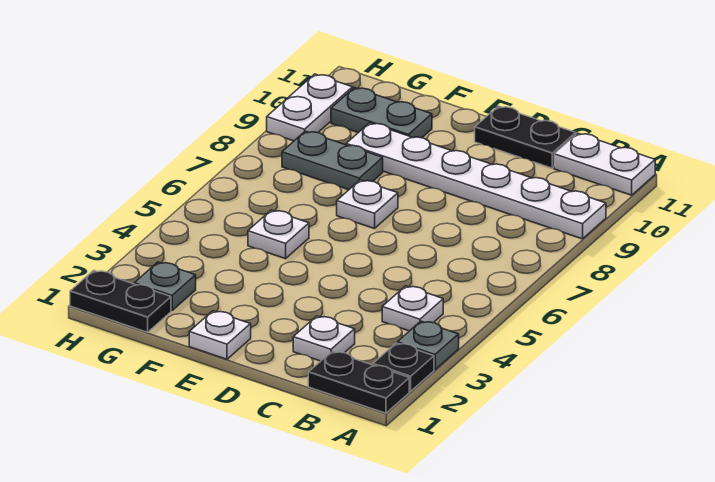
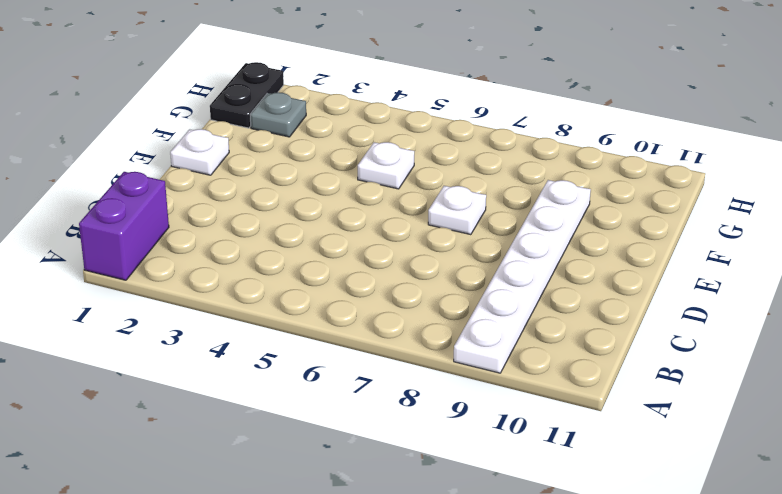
purple 1x2 brick [79,172,169,280] -> black 1x2 plate [308,351,409,413]
none -> black 1x1 plate [373,343,434,392]
none -> grey 1x1 plate [397,321,459,370]
none -> white 1x2 plate [554,133,655,195]

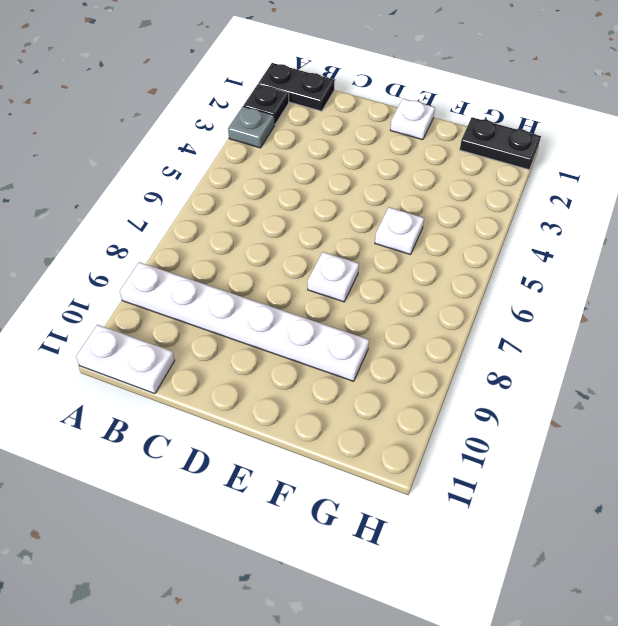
none -> white 1x1 plate [382,286,443,331]
none -> white 1x1 plate [293,316,355,361]
none -> black 1x2 plate [475,106,576,168]

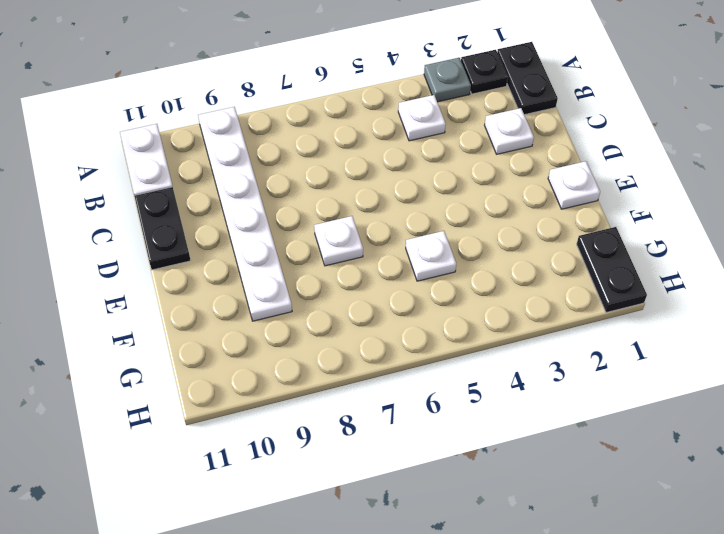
none -> grey 1x2 plate [282,131,383,190]
none -> grey 1x2 plate [331,88,432,138]
none -> grey 1x1 plate [134,262,196,310]

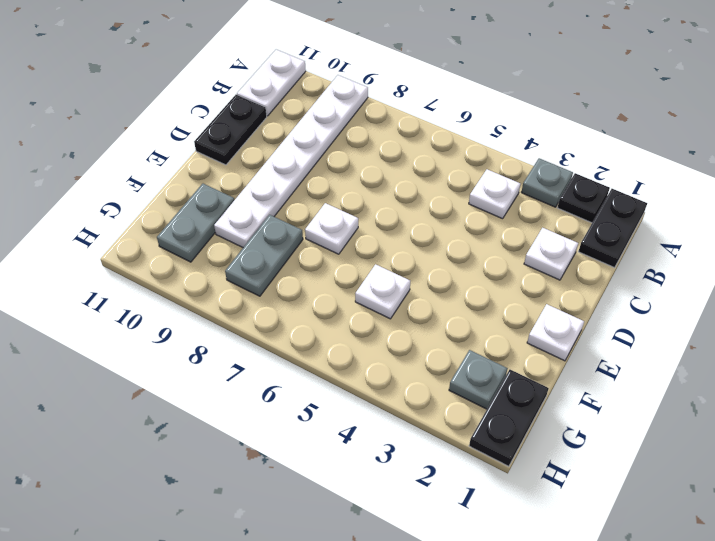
none -> white 1x2 plate [267,74,353,141]

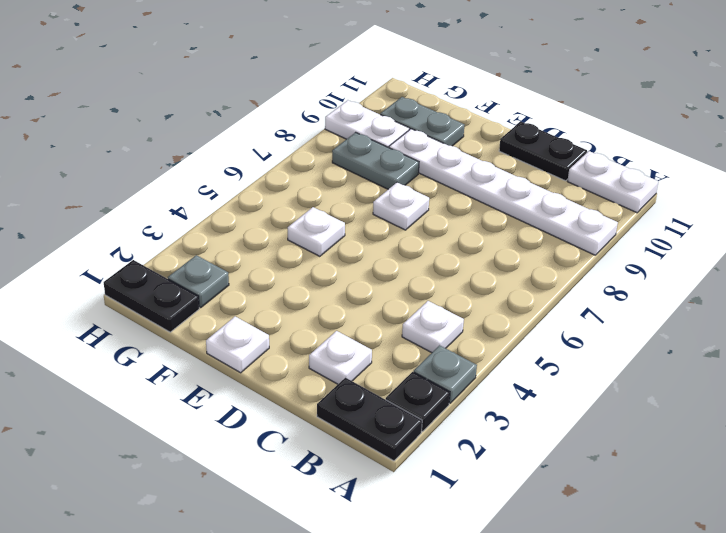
white 1x2 plate [325,100,410,148] -> white 1x2 plate turned to [267,74,353,141]

